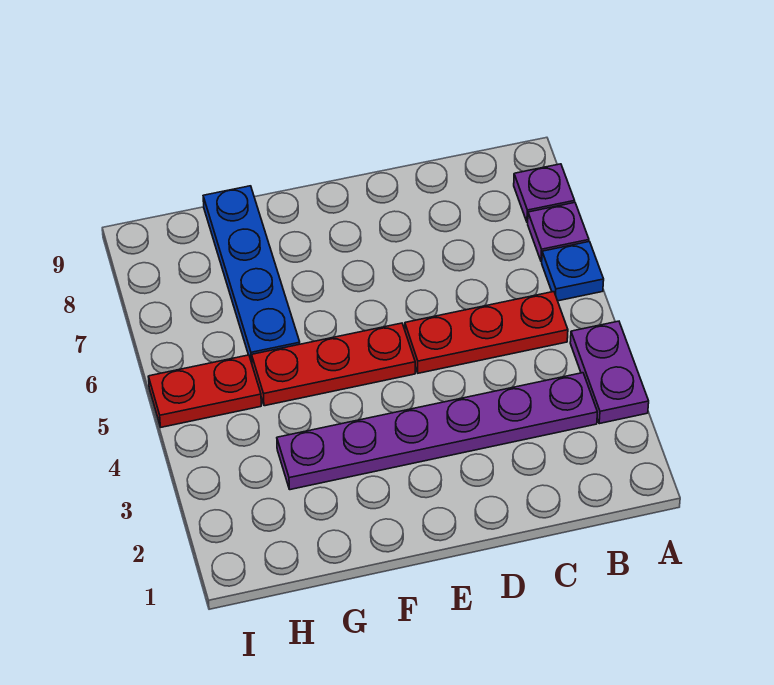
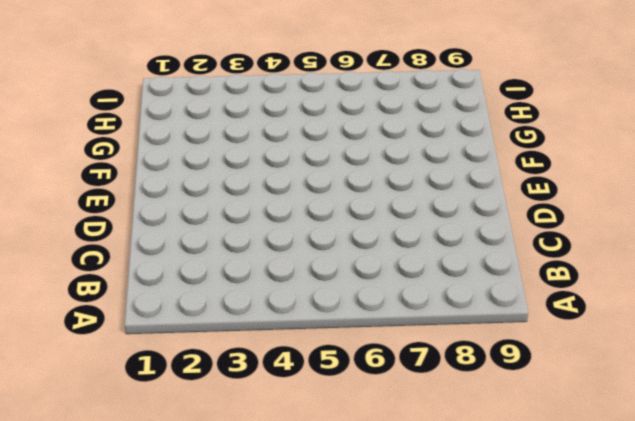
none -> purple 1x2 plate [570,321,649,424]
none -> blue 1x1 plate [542,242,604,301]

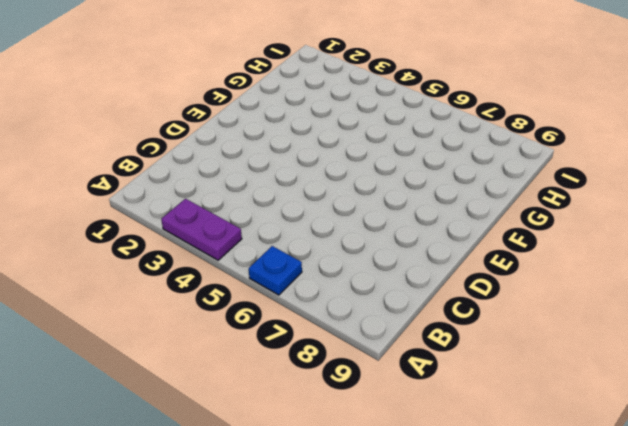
none -> purple 1x1 plate [528,202,589,262]
none -> purple 1x1 plate [514,164,575,223]

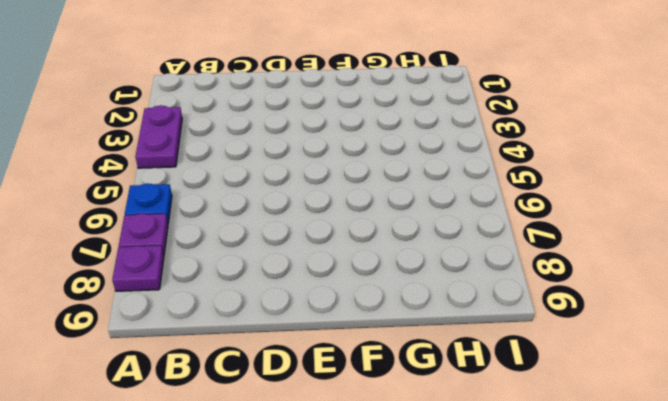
none -> purple 1x6 plate [277,373,598,490]
none -> red 1x3 plate [405,292,568,373]

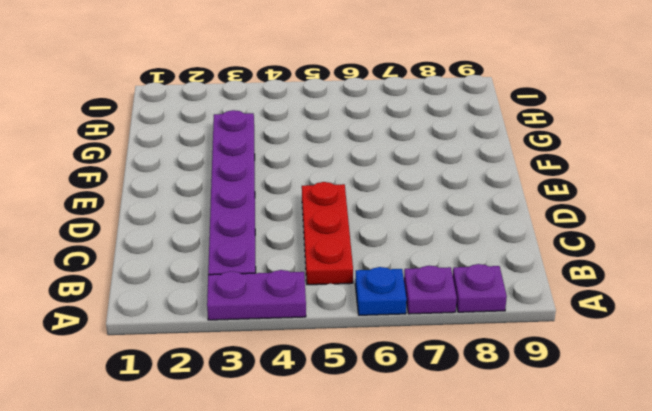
none -> red 1x3 plate [252,323,415,406]
none -> blue 1x4 plate [203,186,300,363]

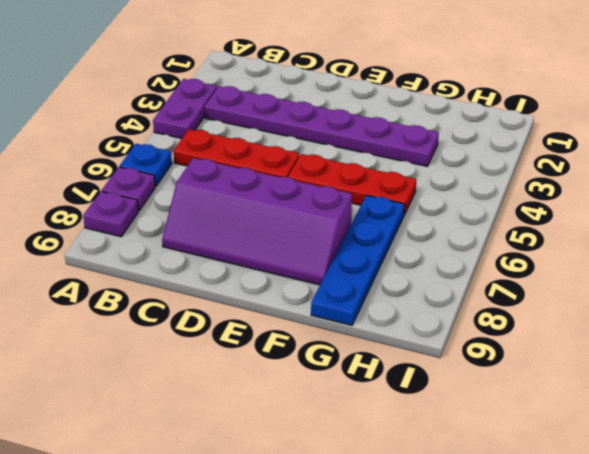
purple 2x4 slope [162,158,352,285] -> none
none -> red 1x2 plate [148,355,261,427]

